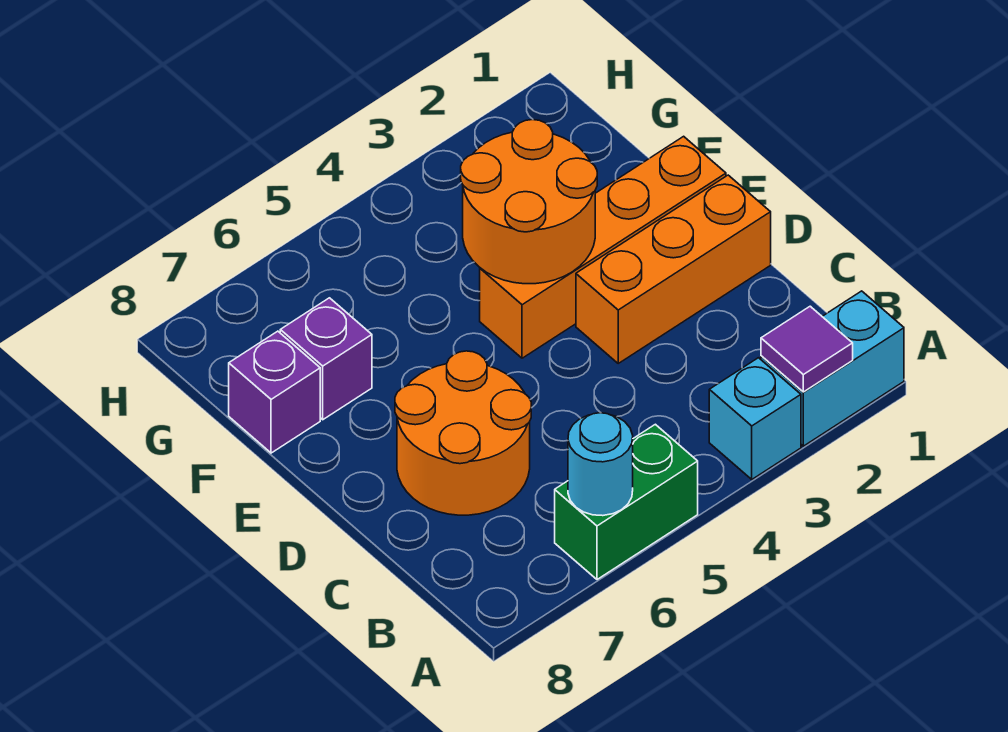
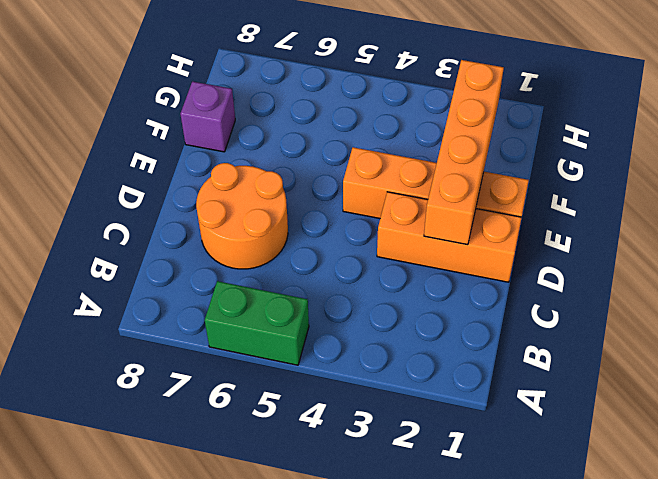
orange 1x4 brick [424,60,504,245] -> none
none -> cyan 1x2 brick [761,291,904,446]
none -> cyan 1x1 brick [709,358,801,479]

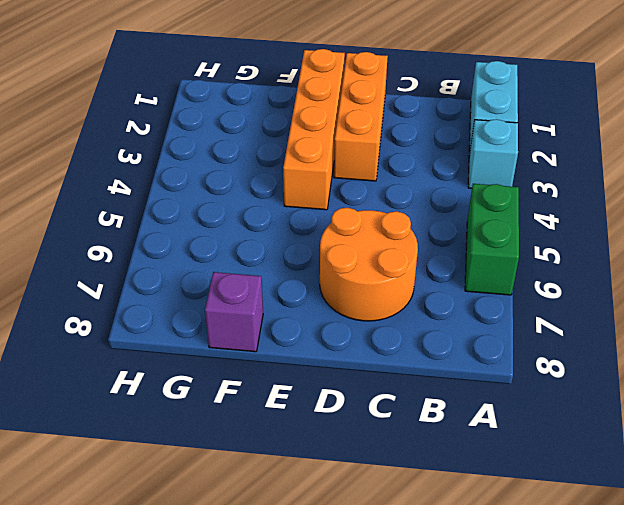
none -> purple 1x1 brick [280,298,372,420]
none -> purple 1x1 tile [761,306,853,392]

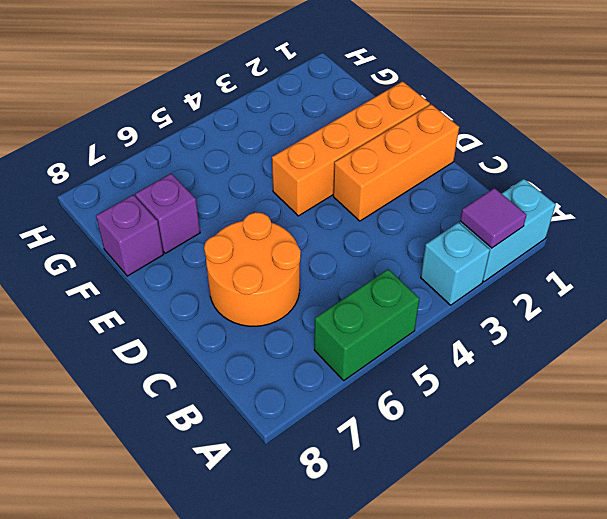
none -> cyan 1x1 round brick [568,413,633,516]
none -> orange 2x2 round brick [461,120,597,284]

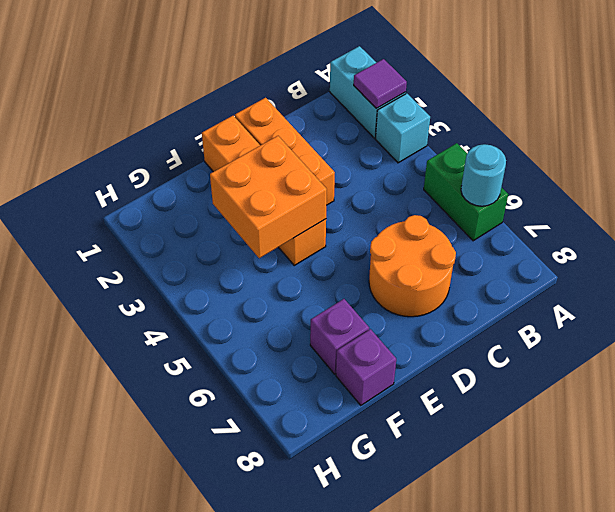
orange 2x2 brick [210,136,327,258] -> orange 2x2 round brick [461,120,597,284]

